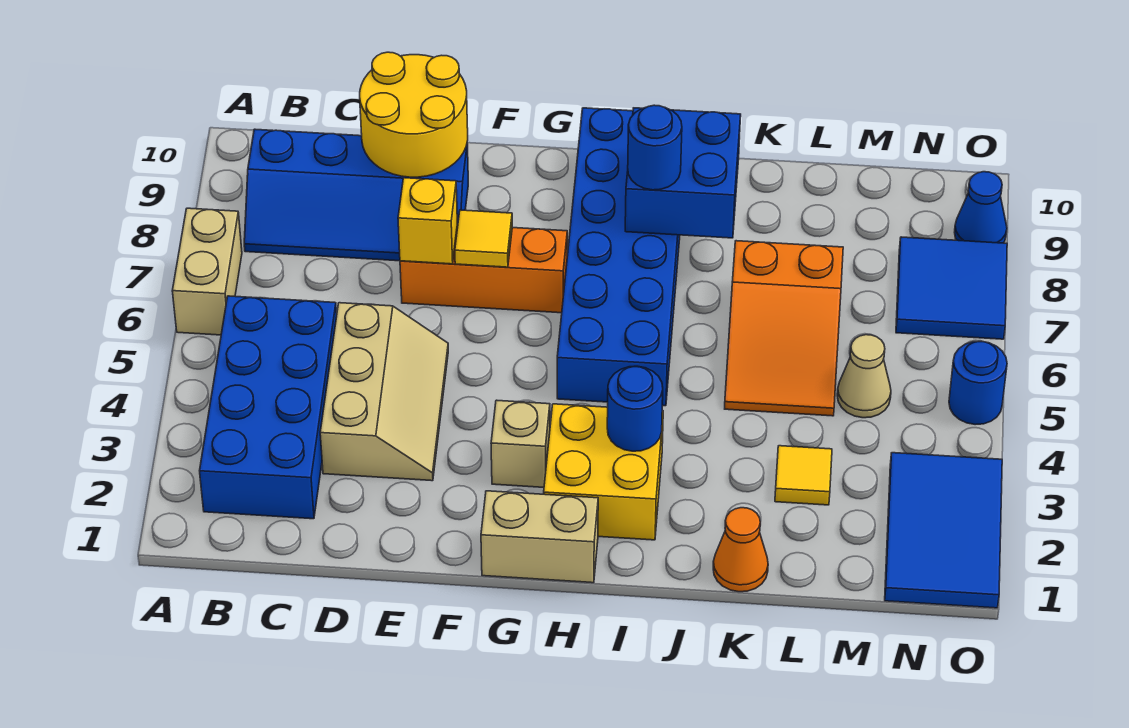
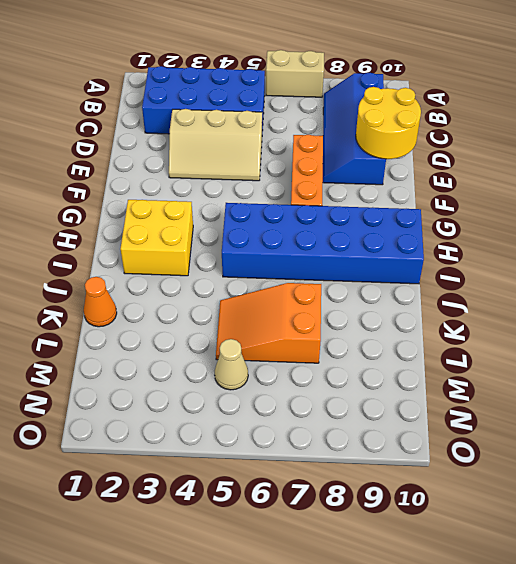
none -> tan 1x2 brick [481,491,598,583]
none -> tan 1x1 brick [491,400,550,487]
none -> yellow 1x1 tile [775,446,832,505]

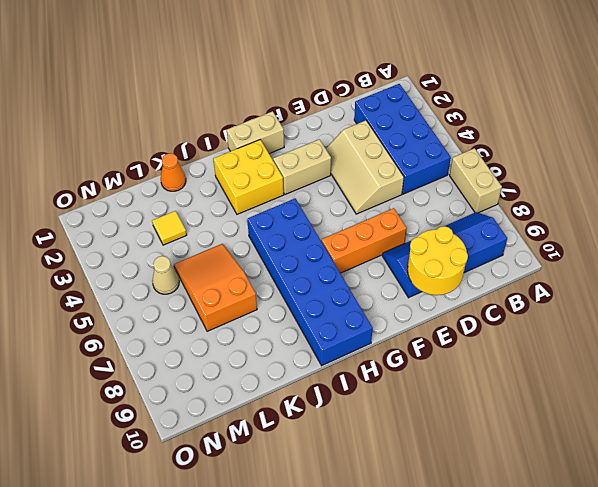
tan 1x2 brick [273,139,331,194] -> tan 1x1 brick [491,400,550,487]
none -> blue 2x3 tile [885,453,1002,608]
none -> blue 2x2 tile [896,237,1007,339]
none -> blue 1x1 round brick [949,341,1007,425]

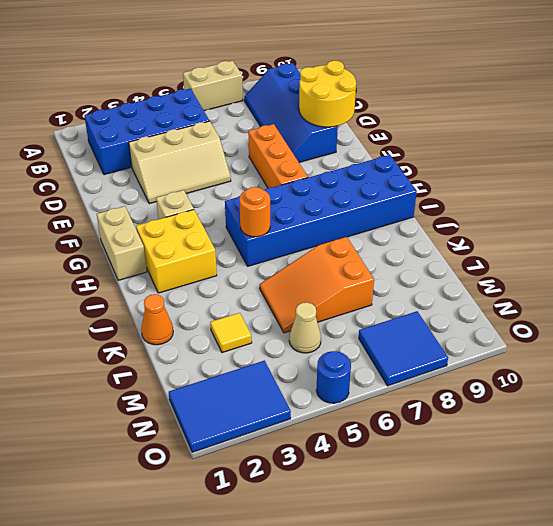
orange 1x1 round brick [239,187,270,237] -> none
none -> blue 1x1 cone [955,172,1007,243]
none -> yellow 1x1 brick [398,178,457,264]
none -> yellow 1x1 tile [455,210,512,267]

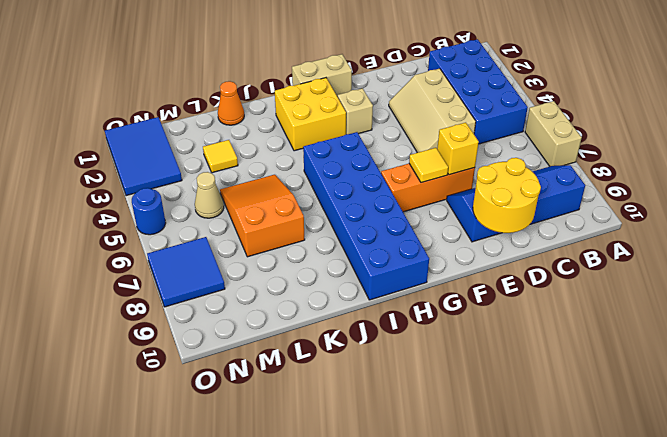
none -> blue 1x1 cone [955,172,1007,243]
none -> blue 1x1 round brick [607,366,663,451]
none -> blue 2x2 brick [625,108,741,238]

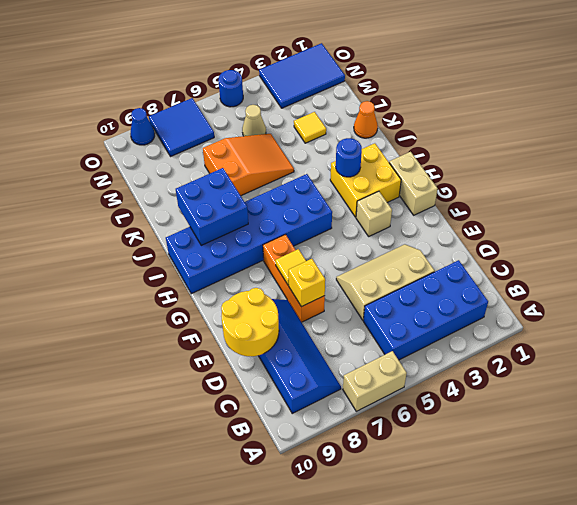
none -> blue 1x1 round brick [628,105,682,190]

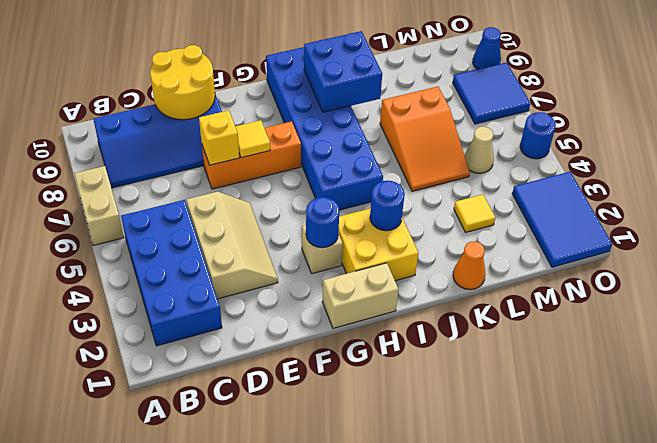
blue 1x1 round brick [306,197,339,248] -> blue 1x1 round brick moved to [628,105,682,190]

